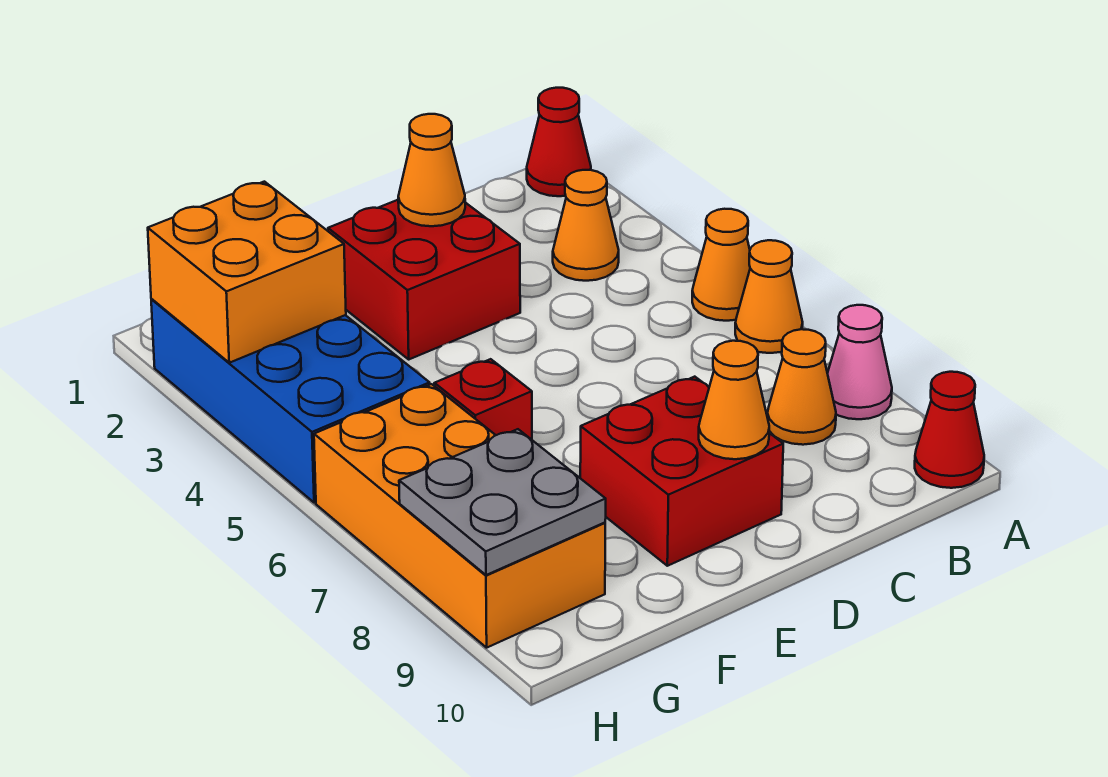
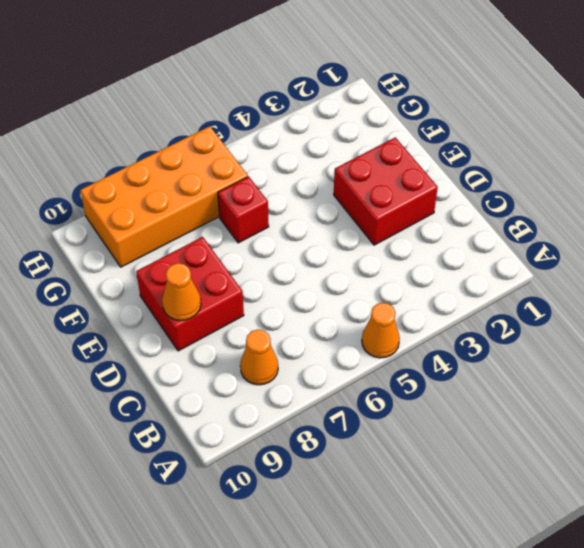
none -> red 1x1 cone [527,88,591,196]
none -> orange 1x1 cone [735,240,803,353]
none -> pink 1x1 cone [827,305,892,419]

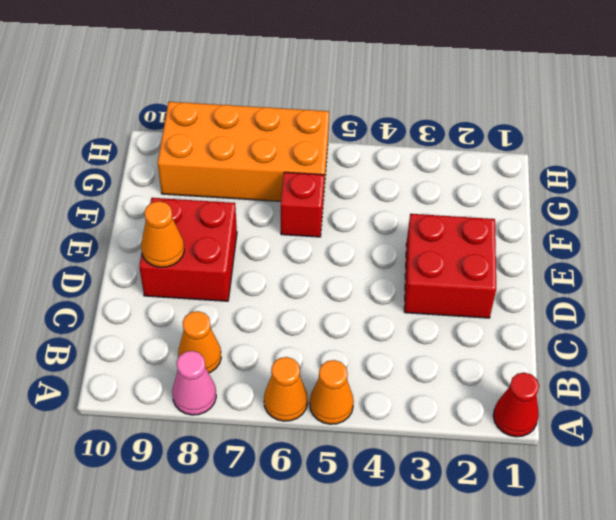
none -> red 1x1 cone [915,372,984,488]
none -> orange 1x1 cone [553,170,619,281]
none -> blue 2x4 brick [151,299,430,503]

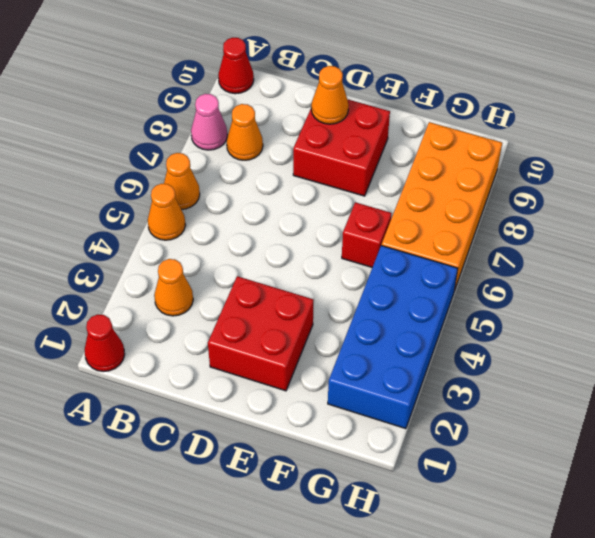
none -> orange 1x1 cone [398,114,465,226]
none -> orange 2x2 brick [148,182,346,363]
none -> grey 2x2 plate [399,429,606,575]

